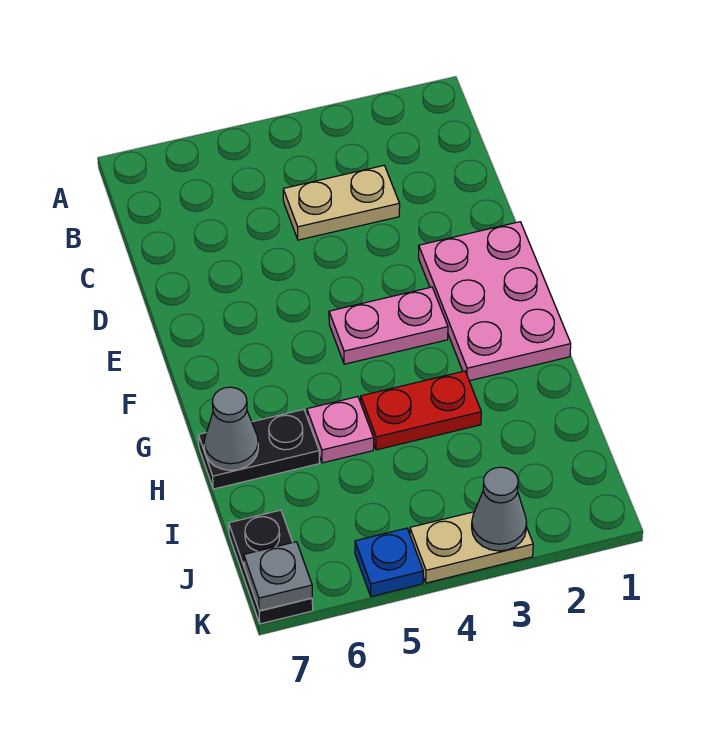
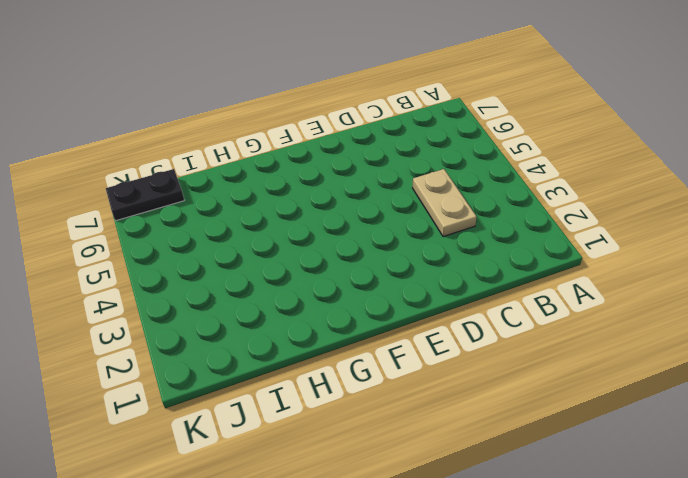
none -> pink 2x3 plate [419,222,571,381]
none -> pink 1x2 plate [329,287,448,364]
none -> red 1x2 plate [361,371,481,450]

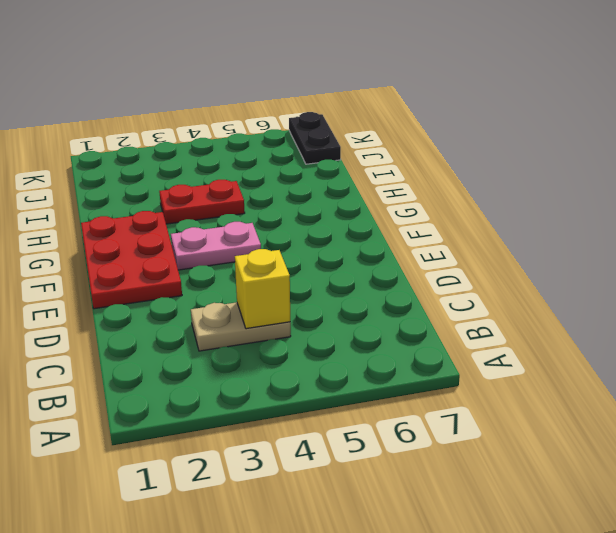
yellow 1x1 brick [235,249,290,329] -> none
red 2x3 plate [81,211,182,309] -> pink 2x3 plate [419,222,571,381]
none -> pink 1x1 plate [307,397,374,463]
none -> black 1x2 plate [198,409,319,489]
none -> tan 1x2 plate [410,512,533,583]

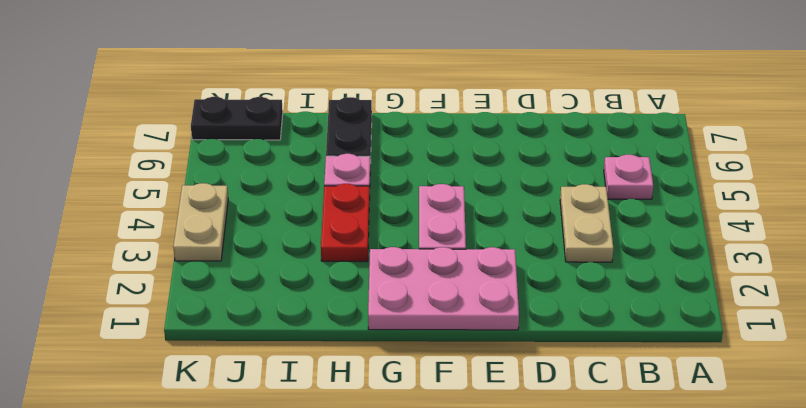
pink 1x1 plate [604,155,653,199] -> none
none -> blue 1x1 plate [355,528,423,597]
none -> grey 1x1 cone [204,387,258,470]
none -> grey 1x1 cone [472,467,527,551]

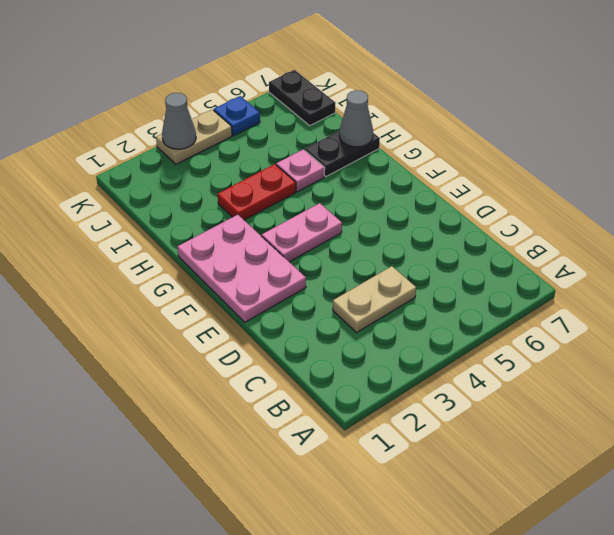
none -> grey 1x1 plate [244,542,312,611]

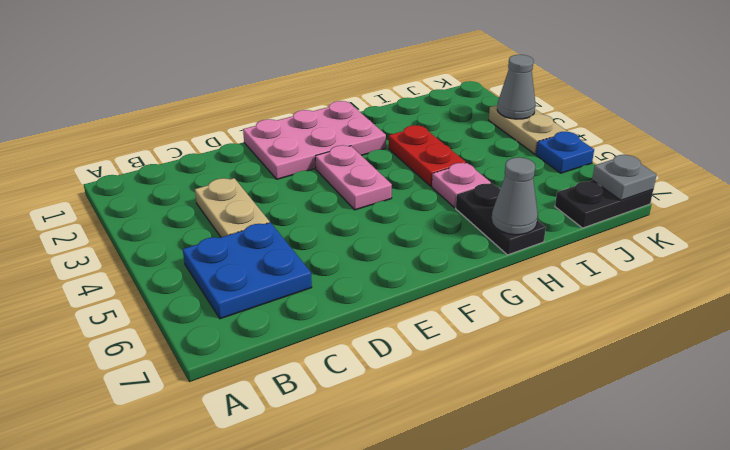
blue 2x2 plate [183,222,312,319] -> none

